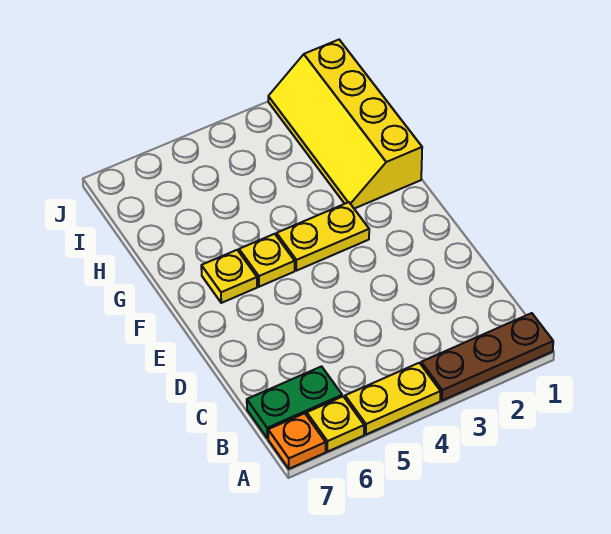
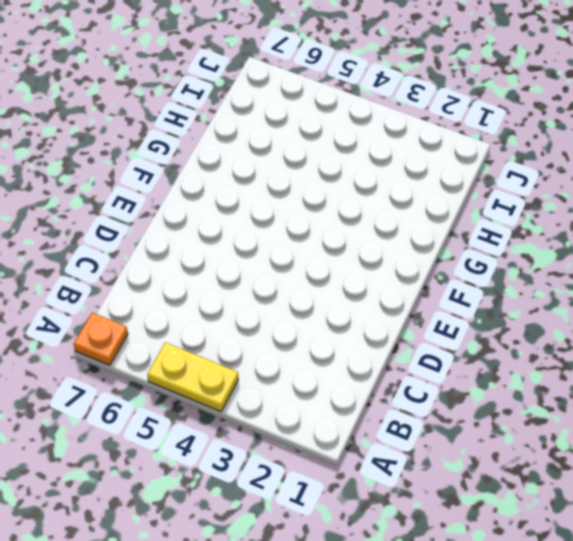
none -> brown 1x3 plate [421,313,553,401]
none -> yellow 1x1 plate [307,396,364,452]

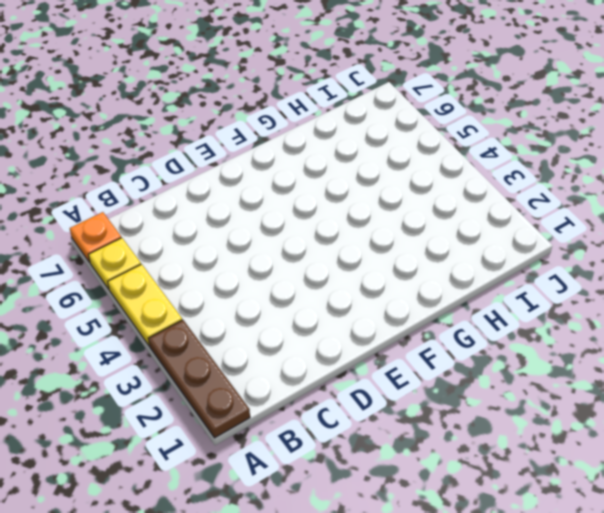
none -> green 1x2 plate [247,367,342,438]
none -> yellow 1x2 plate [277,202,369,271]

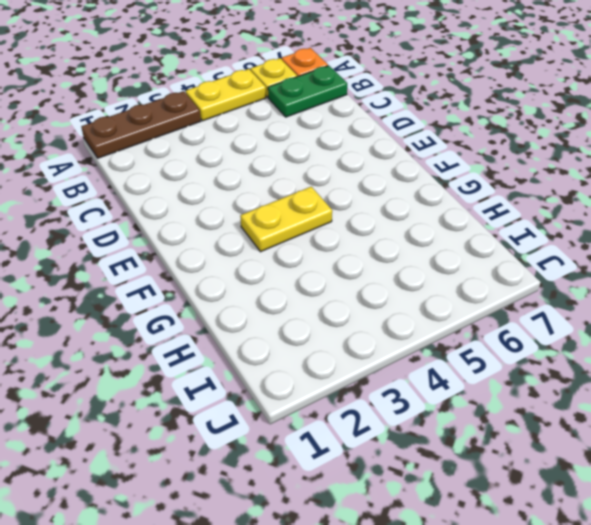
none -> yellow 1x1 plate [239,234,295,287]
none -> yellow 1x1 plate [201,250,257,303]

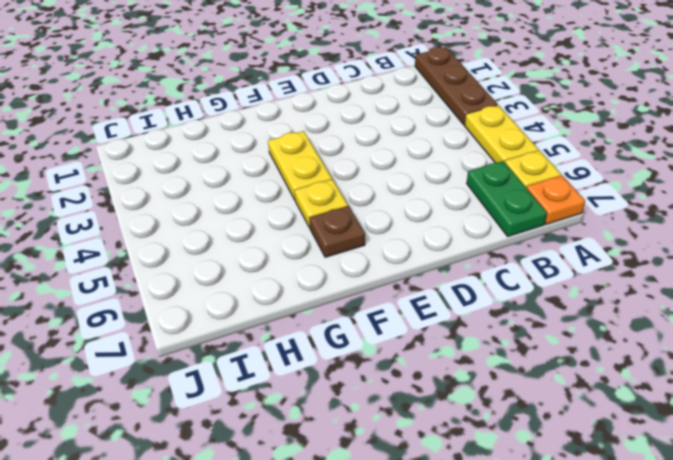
brown 1x1 plate [310,206,365,257] -> yellow 1x1 plate [201,250,257,303]
none -> yellow 2x4 slope [268,40,422,209]

